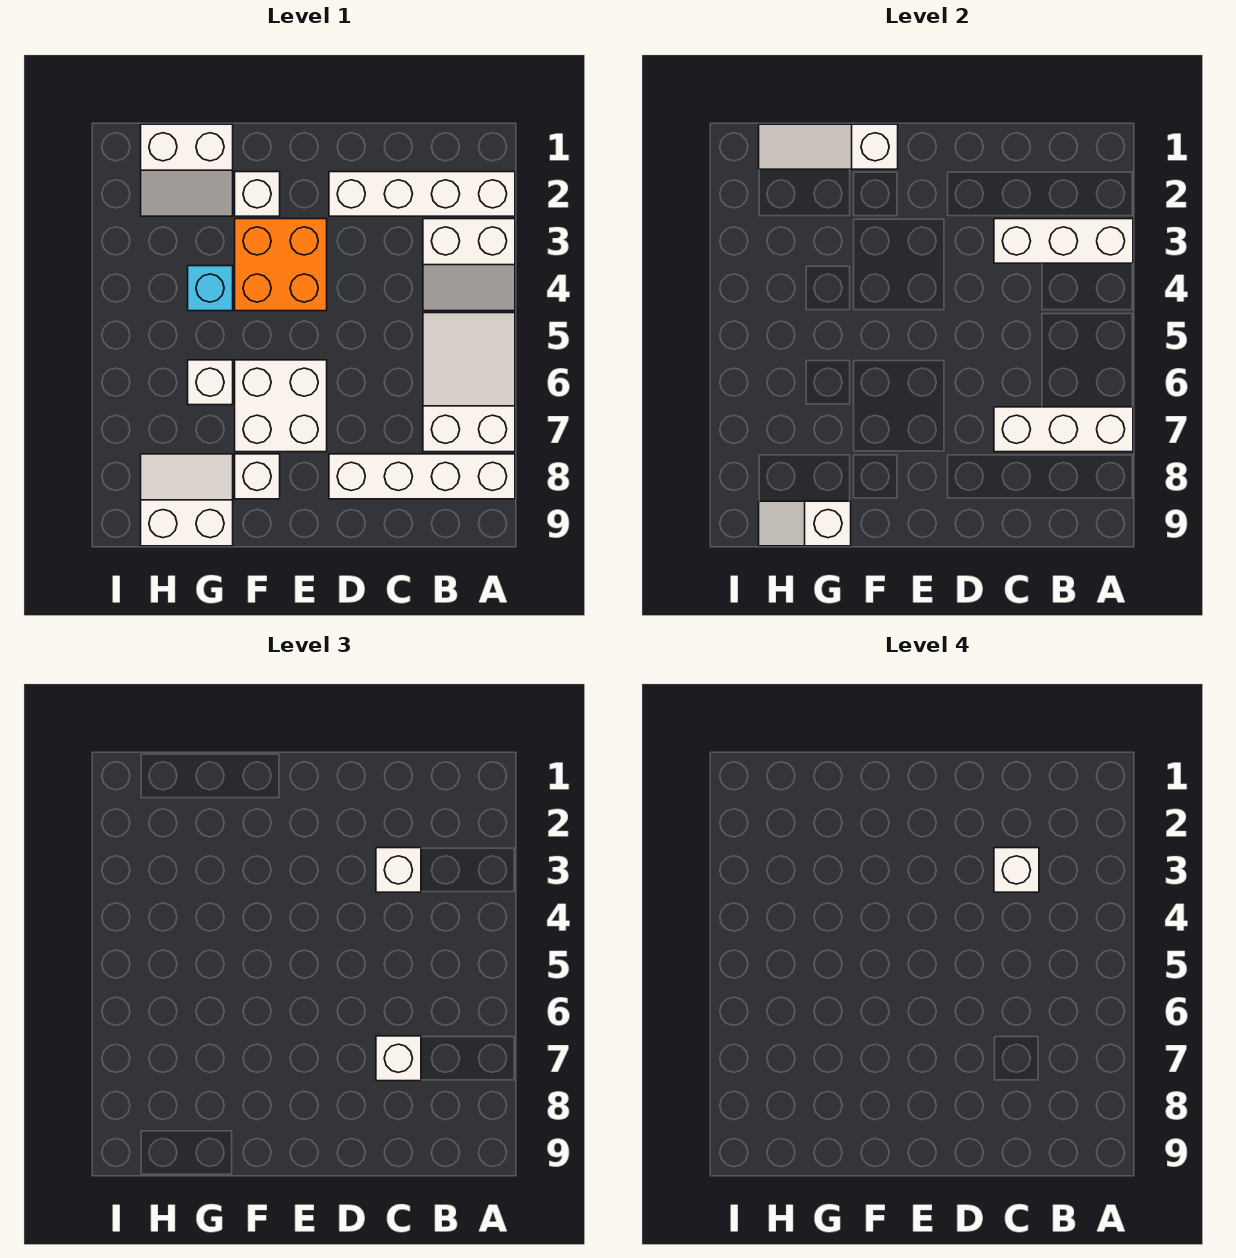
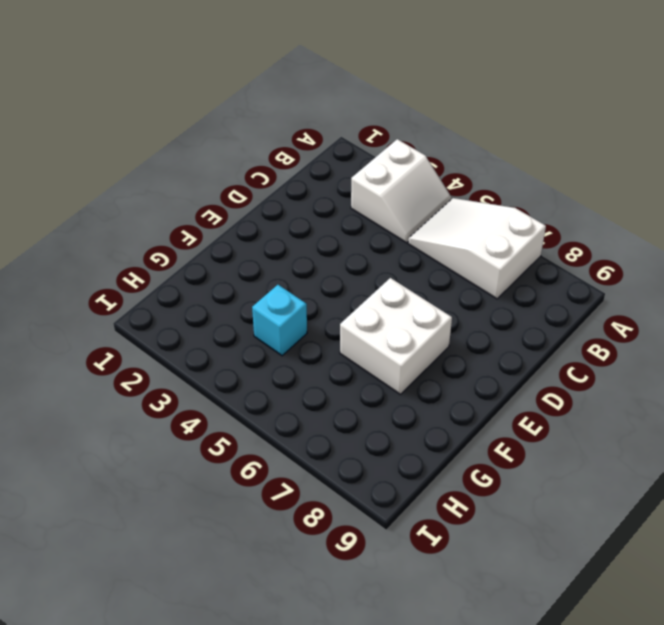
none -> white 1x4 brick [329,172,515,216]
none -> white 1x4 brick [329,454,515,499]
none -> orange 2x2 brick [235,219,327,311]

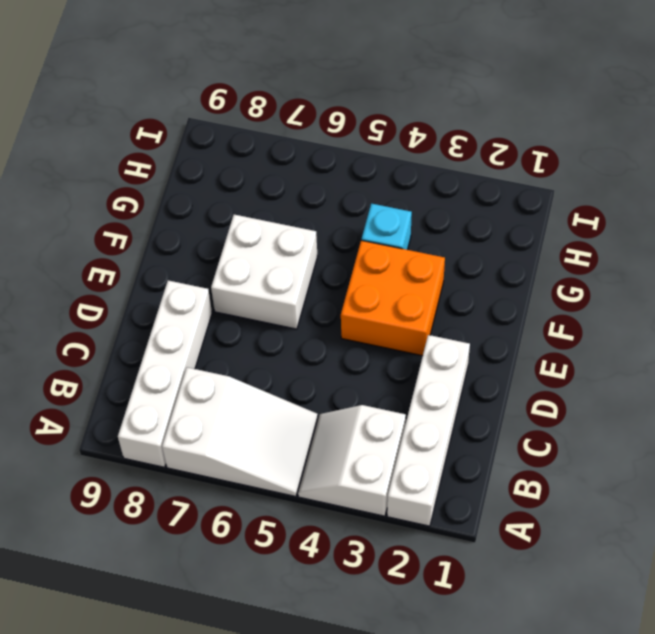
none -> white 1x1 brick [235,172,280,216]
none -> white 1x1 brick [235,454,280,499]
none -> white 2x2 slope [141,124,233,216]

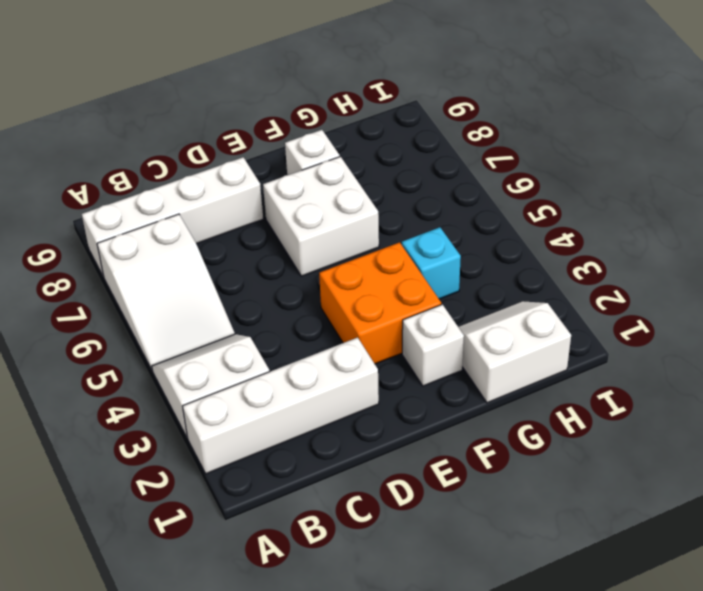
none -> white 1x1 brick [188,360,233,405]
none -> white 2x2 slope [141,454,233,546]
none -> white 1x3 brick [994,219,1133,263]

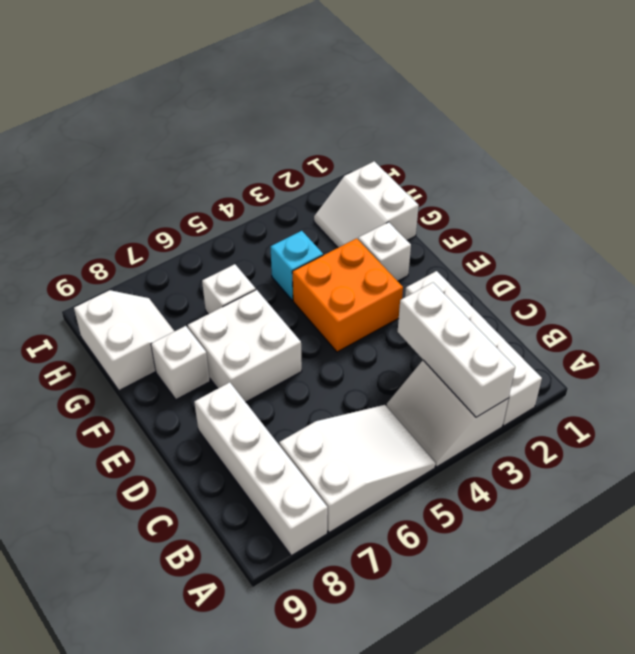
none -> white 1x3 brick [994,407,1133,452]
none -> white 1x3 slope [759,124,898,169]
none -> white 1x2 slope [759,501,851,546]

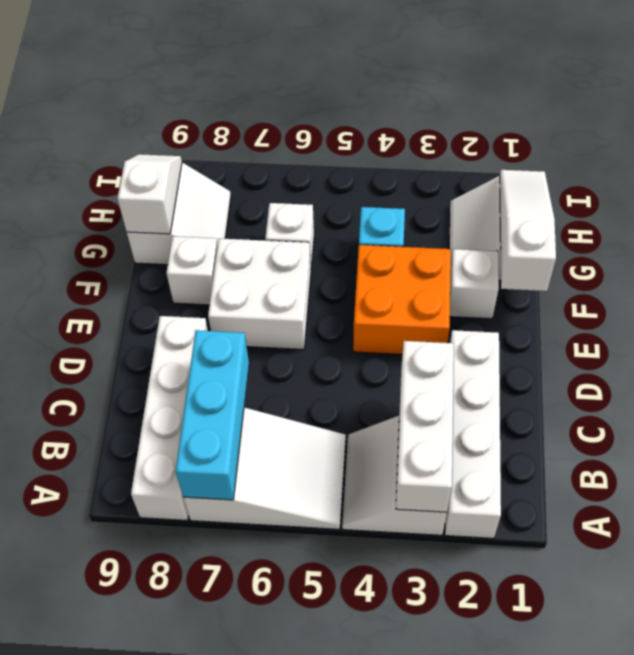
cyan 1x3 brick [176,330,249,500] -> white 1x3 brick [994,407,1133,452]
none -> white 1x1 brick [376,848,421,892]
none -> white 1x1 brick [376,1036,421,1081]
none -> white 1x1 brick [994,848,1039,892]

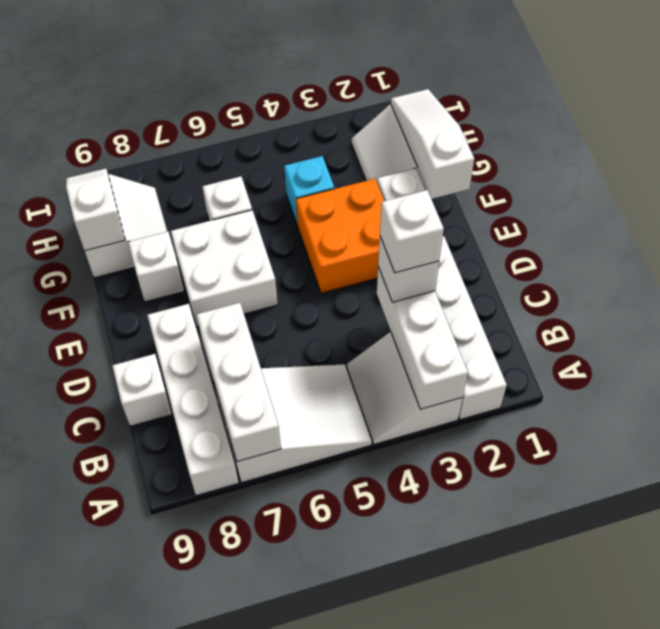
white 1x1 brick [112,354,172,426] -> white 1x1 brick moved to [376,1036,421,1081]

